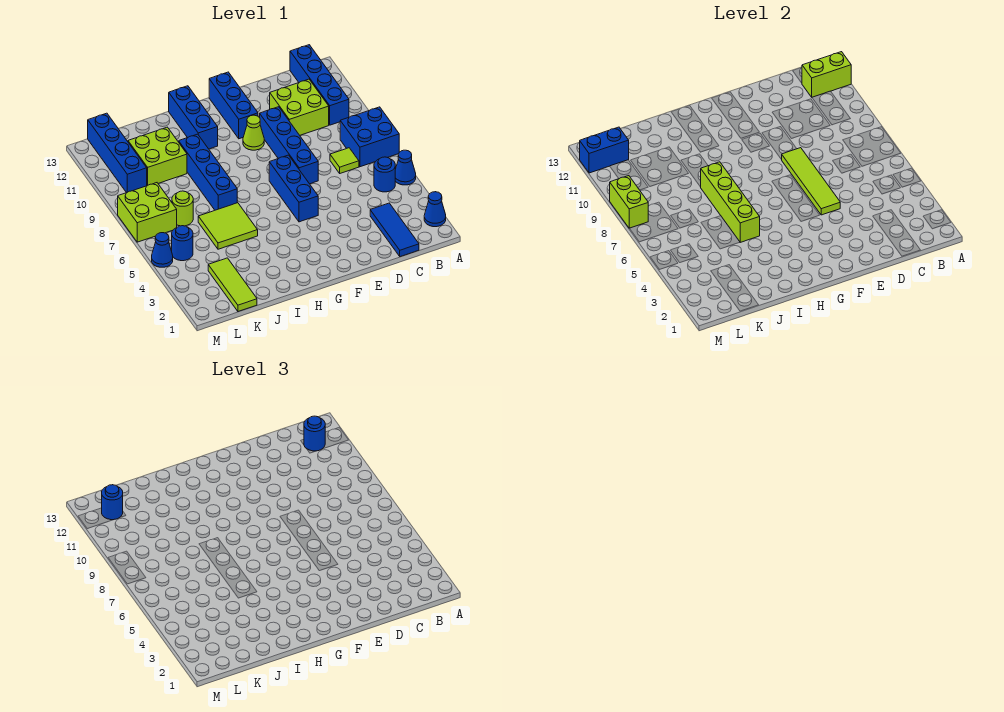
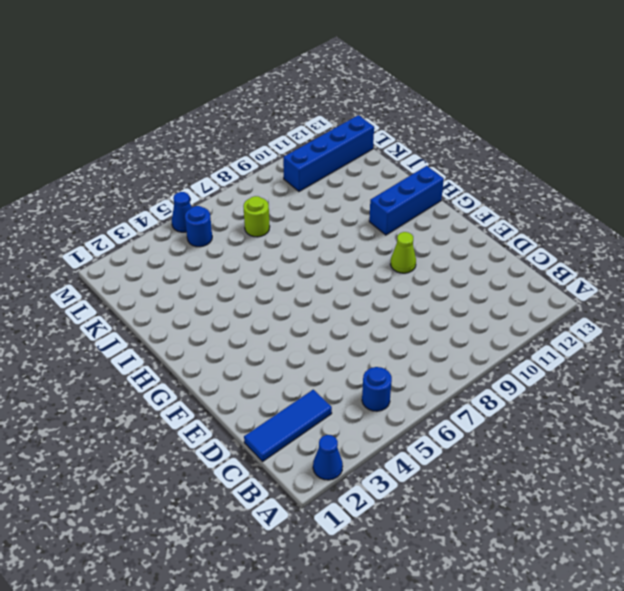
none -> blue 1x1 cone [395,150,416,185]
none -> blue 2x2 brick [340,107,399,167]
none -> blue 1x4 brick [290,45,349,125]

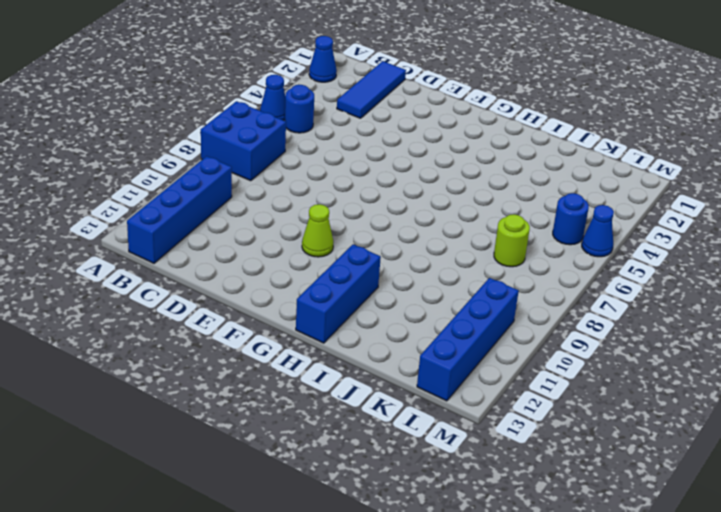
none -> lime 1x1 tile [330,148,359,173]
none -> lime 2x2 brick [270,79,329,135]
none -> blue 1x4 brick [260,107,318,184]

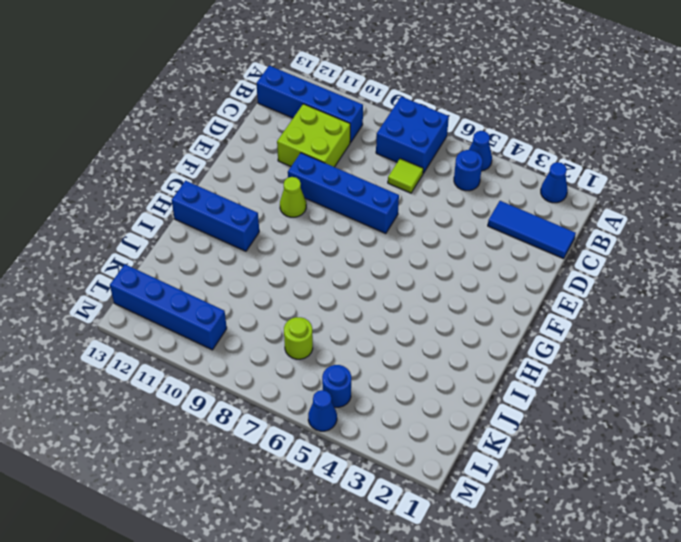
none -> blue 1x3 brick [269,155,318,222]
none -> blue 1x3 brick [209,72,258,139]
none -> lime 2x2 tile [198,203,258,249]

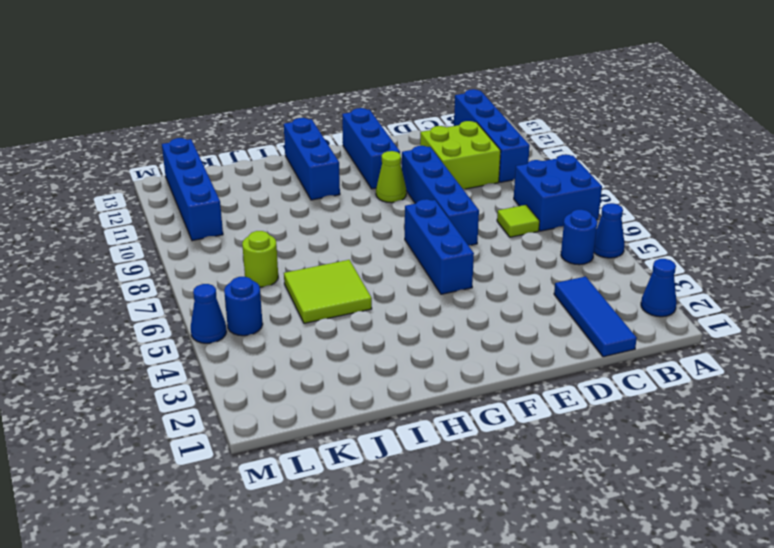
none -> blue 1x4 brick [179,134,237,210]
none -> lime 2x2 brick [128,127,187,186]
none -> lime 1x3 tile [208,258,257,312]

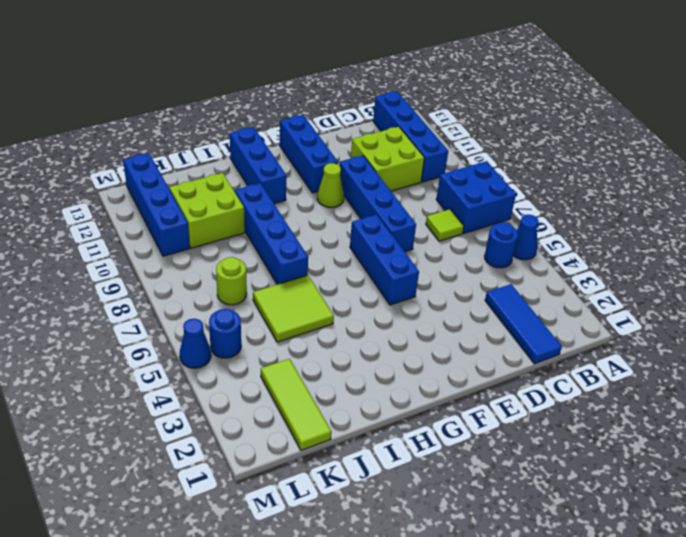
none -> blue 1x1 cone [424,192,446,227]
none -> lime 2x2 brick [118,183,177,242]
none -> lime 1x2 brick [802,52,851,97]

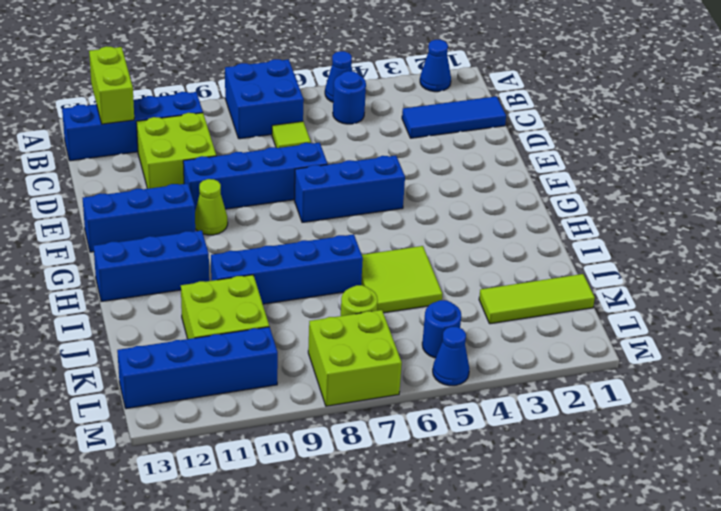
none -> lime 1x4 tile [782,148,840,215]
none -> lime 1x4 brick [701,162,760,242]
none -> blue 1x2 brick [580,127,629,173]

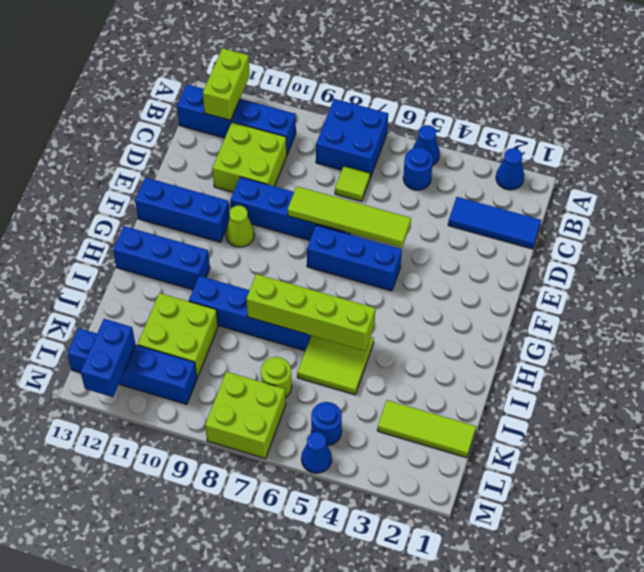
none -> lime 1x2 brick [610,176,648,228]
none -> blue 1x1 round brick [304,416,325,451]
none -> blue 1x1 round brick [102,485,123,520]

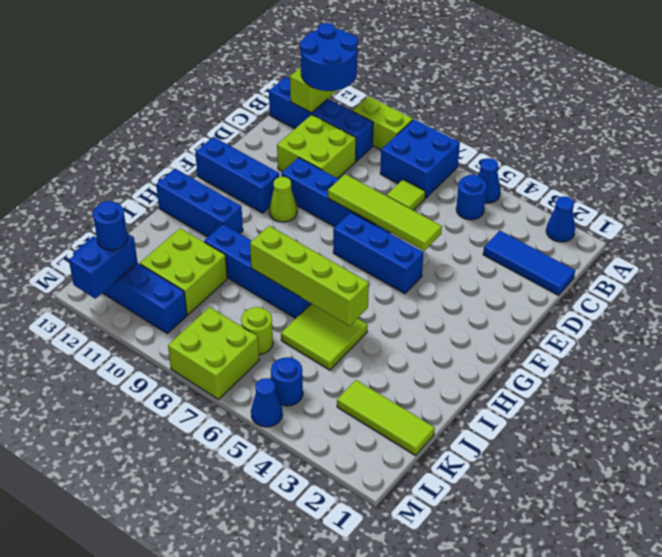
lime 1x2 brick [352,96,413,150] -> lime 1x2 brick moved to [610,176,648,228]
blue 2x2 round brick [300,23,358,91] -> blue 1x1 round brick [304,416,325,451]

